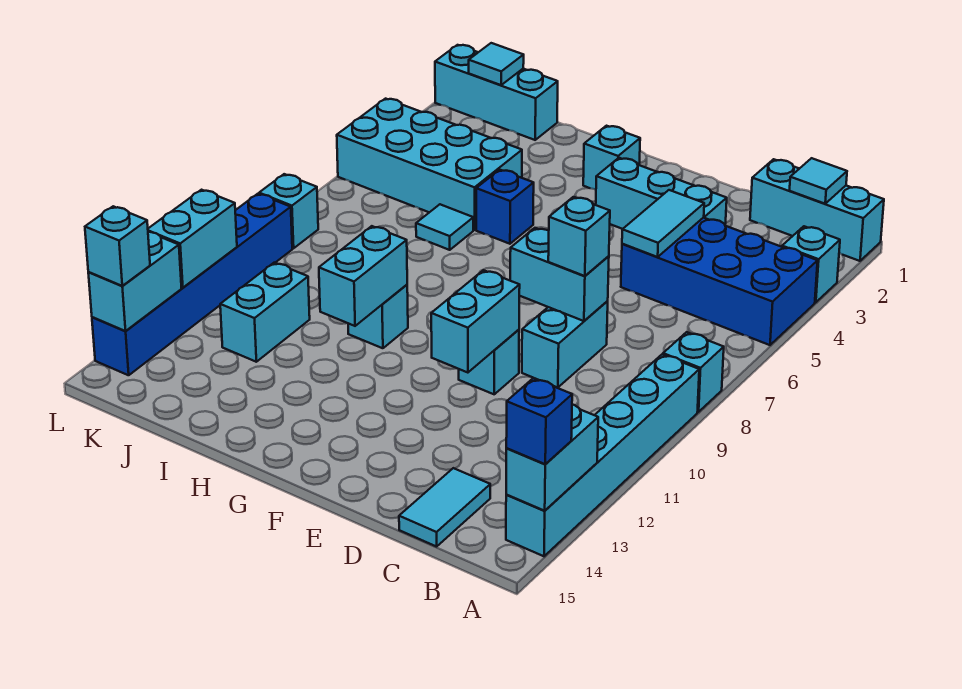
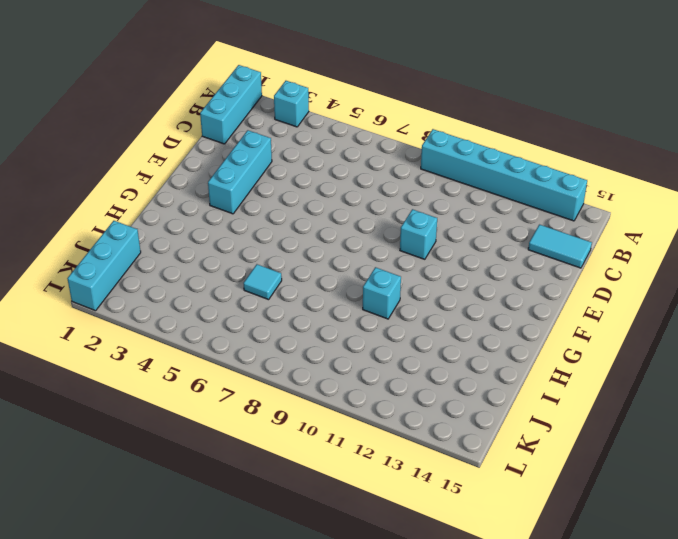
none -> blue 2x4 brick [621,218,818,345]
none -> cyan 1x1 brick [663,332,724,412]
none -> cyan 1x2 brick [522,301,608,388]
none -> cyan 1x1 brick [583,126,640,190]

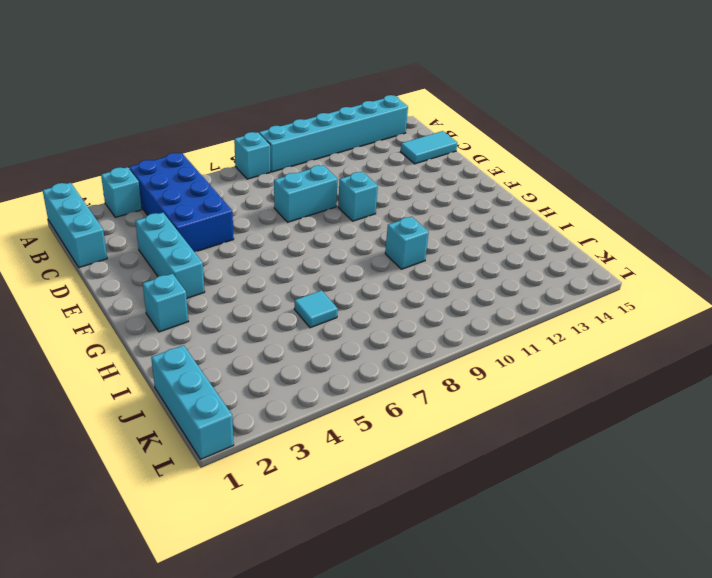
none -> blue 1x1 brick [476,170,534,244]
none -> cyan 2x4 brick [337,99,522,230]
none -> cyan 1x2 brick [220,263,310,362]
none -> cyan 1x1 brick [259,174,318,248]

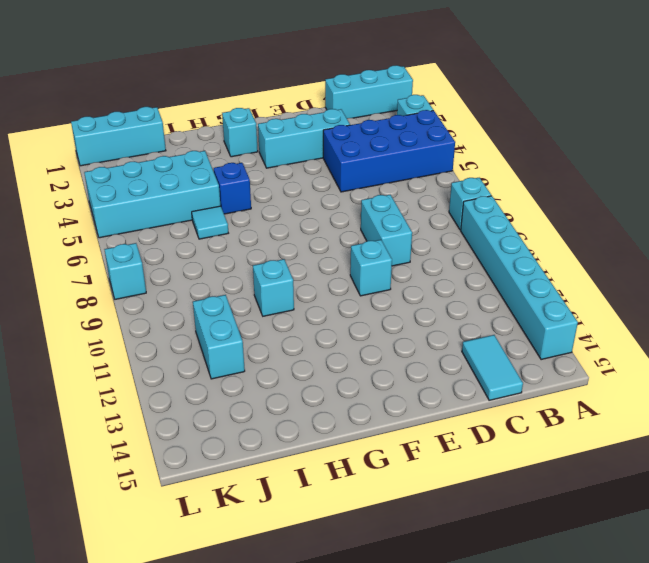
none -> blue 1x6 brick [92,194,292,375]
none -> cyan 1x2 brick [506,405,598,511]
none -> cyan 1x1 tile [790,158,847,204]
none -> cyan 1x2 tile [622,190,704,257]

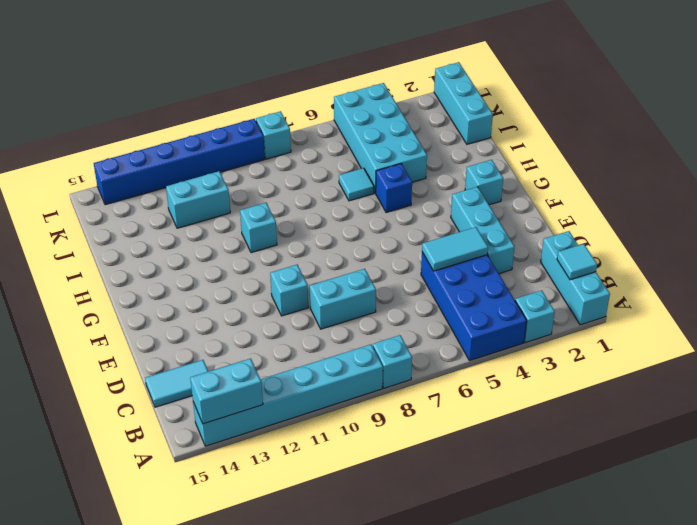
none -> cyan 1x2 brick [510,228,609,321]
none -> cyan 1x2 brick [431,270,520,373]
none -> cyan 1x2 brick [319,226,407,326]
none -> cyan 1x1 tile [469,43,524,85]

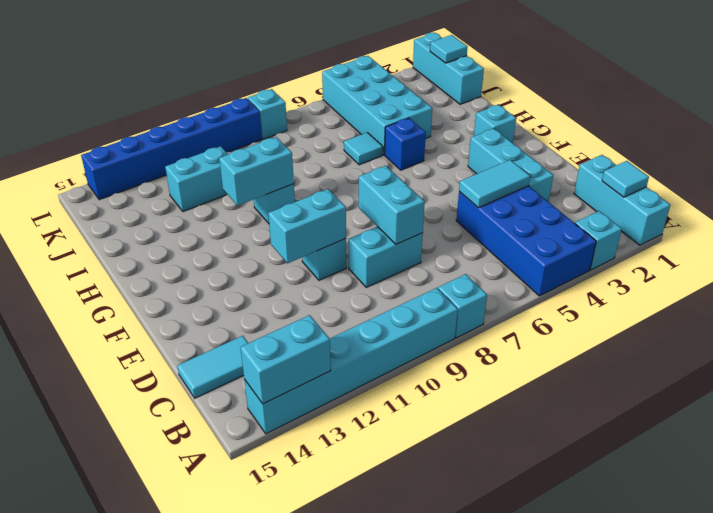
none -> cyan 1x2 brick [148,190,237,288]
none -> cyan 1x2 brick [88,232,182,331]
none -> blue 1x1 brick [506,378,572,464]
none -> cyan 1x1 brick [548,197,610,276]

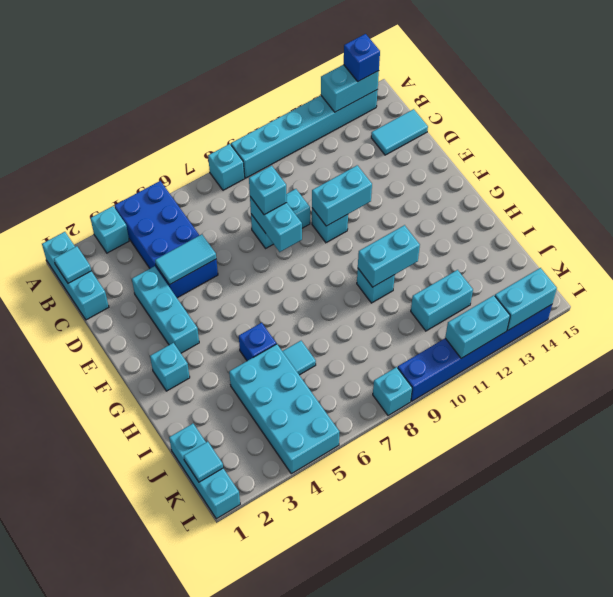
none -> cyan 1x1 brick [85,206,150,286]

